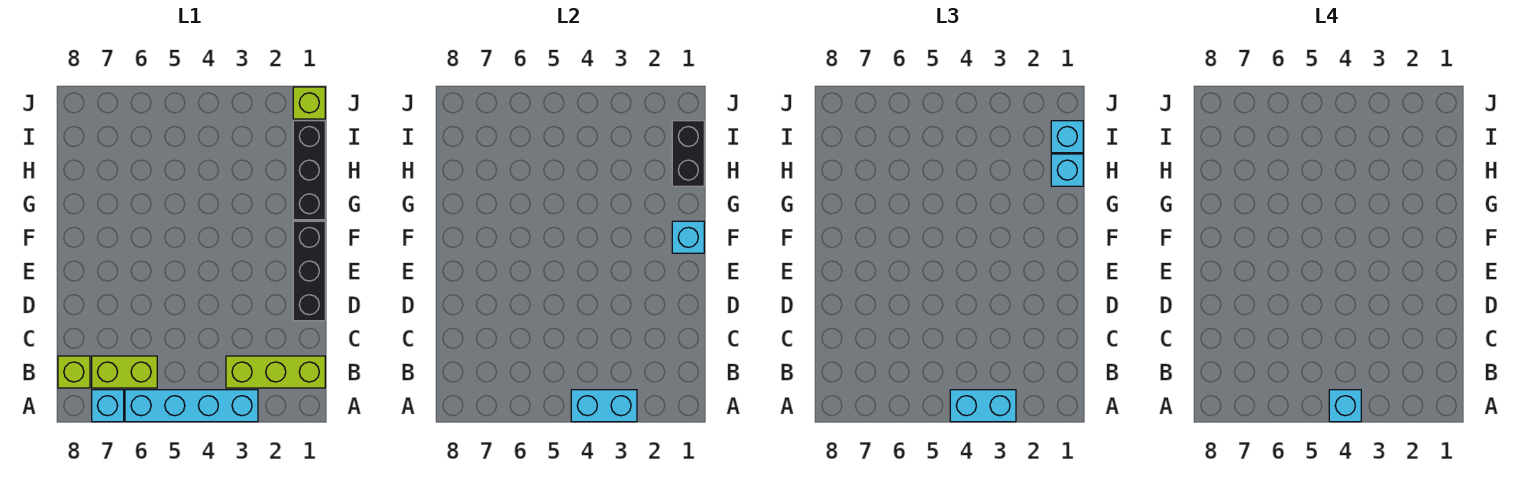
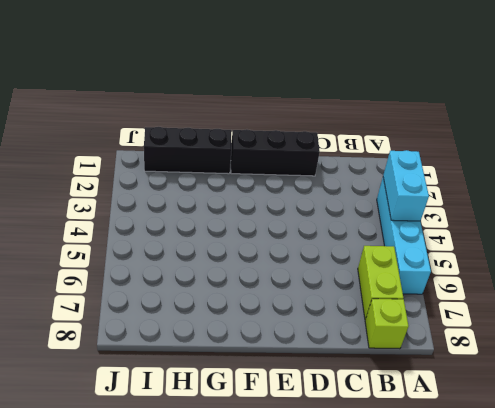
none -> cyan 1x1 brick [92,390,124,422]
none -> lime 1x3 brick [226,356,325,388]
none -> lime 1x1 brick [293,87,325,119]

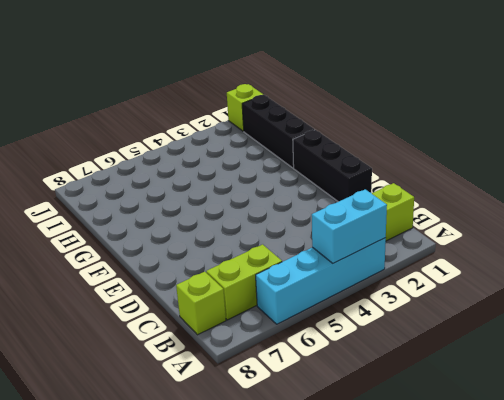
none -> cyan 1x1 brick [92,390,124,422]
none -> cyan 1x1 brick [672,221,704,253]
none -> black 1x2 brick [672,121,704,186]

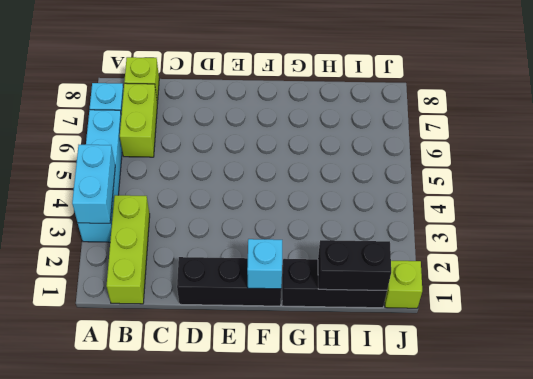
none -> cyan 1x2 brick [950,390,1016,422]
none -> cyan 1x1 brick [1051,154,1083,186]
none -> cyan 1x1 brick [1051,121,1083,153]

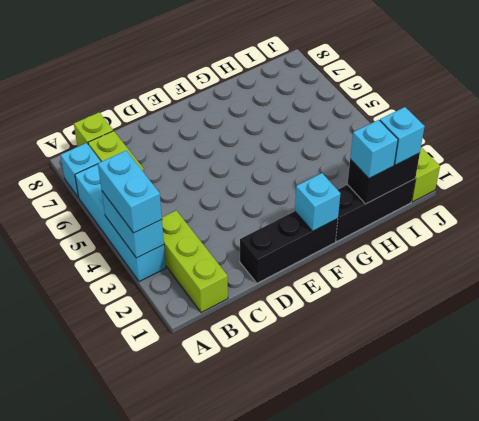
none -> cyan 1x1 brick [1329,390,1361,422]

